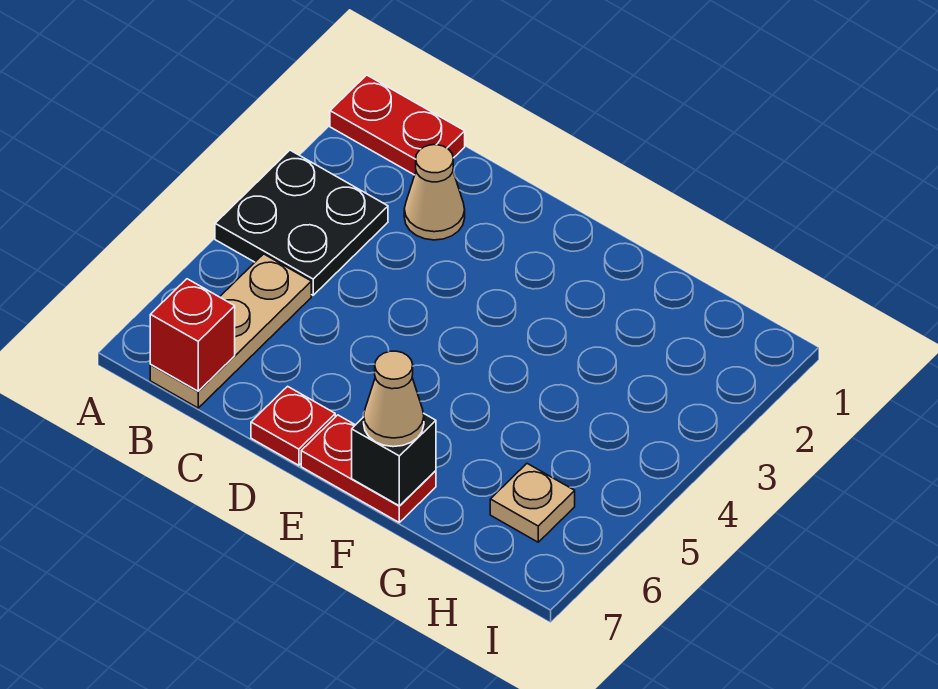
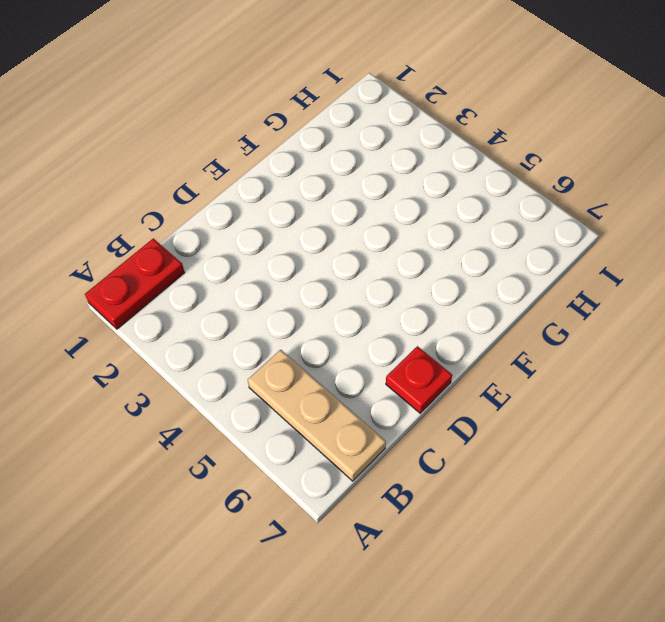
none -> black 2x2 plate [215,150,388,295]
none -> tan 1x1 cone [404,145,465,240]

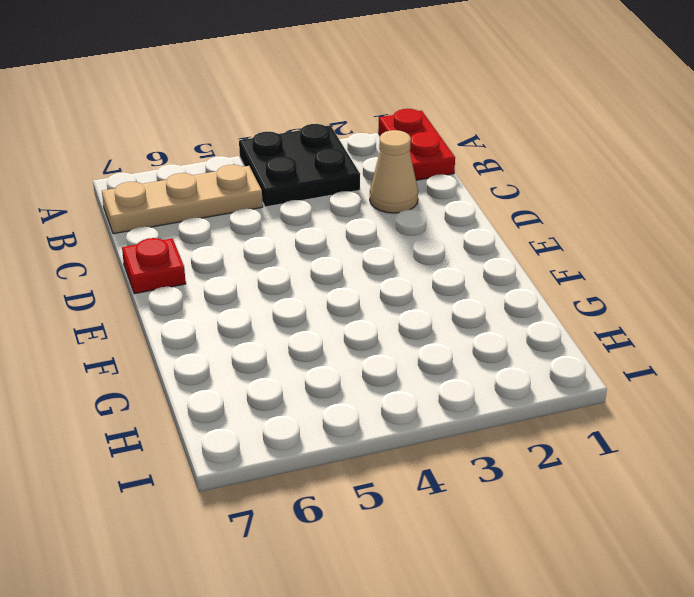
none -> red 1x2 plate [301,415,436,522]
none -> tan 1x1 plate [490,464,575,542]

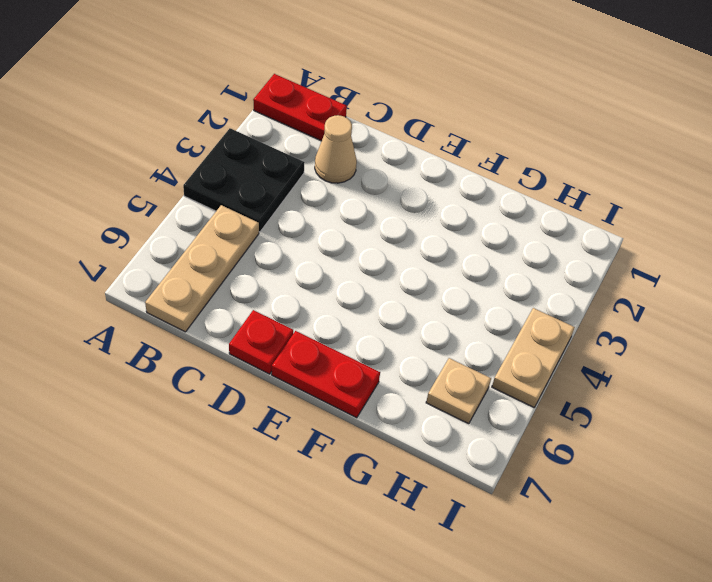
tan 1x2 plate [492,308,575,407] -> none
none -> red 1x1 brick [150,279,235,391]
none -> black 1x1 brick [352,413,436,506]

